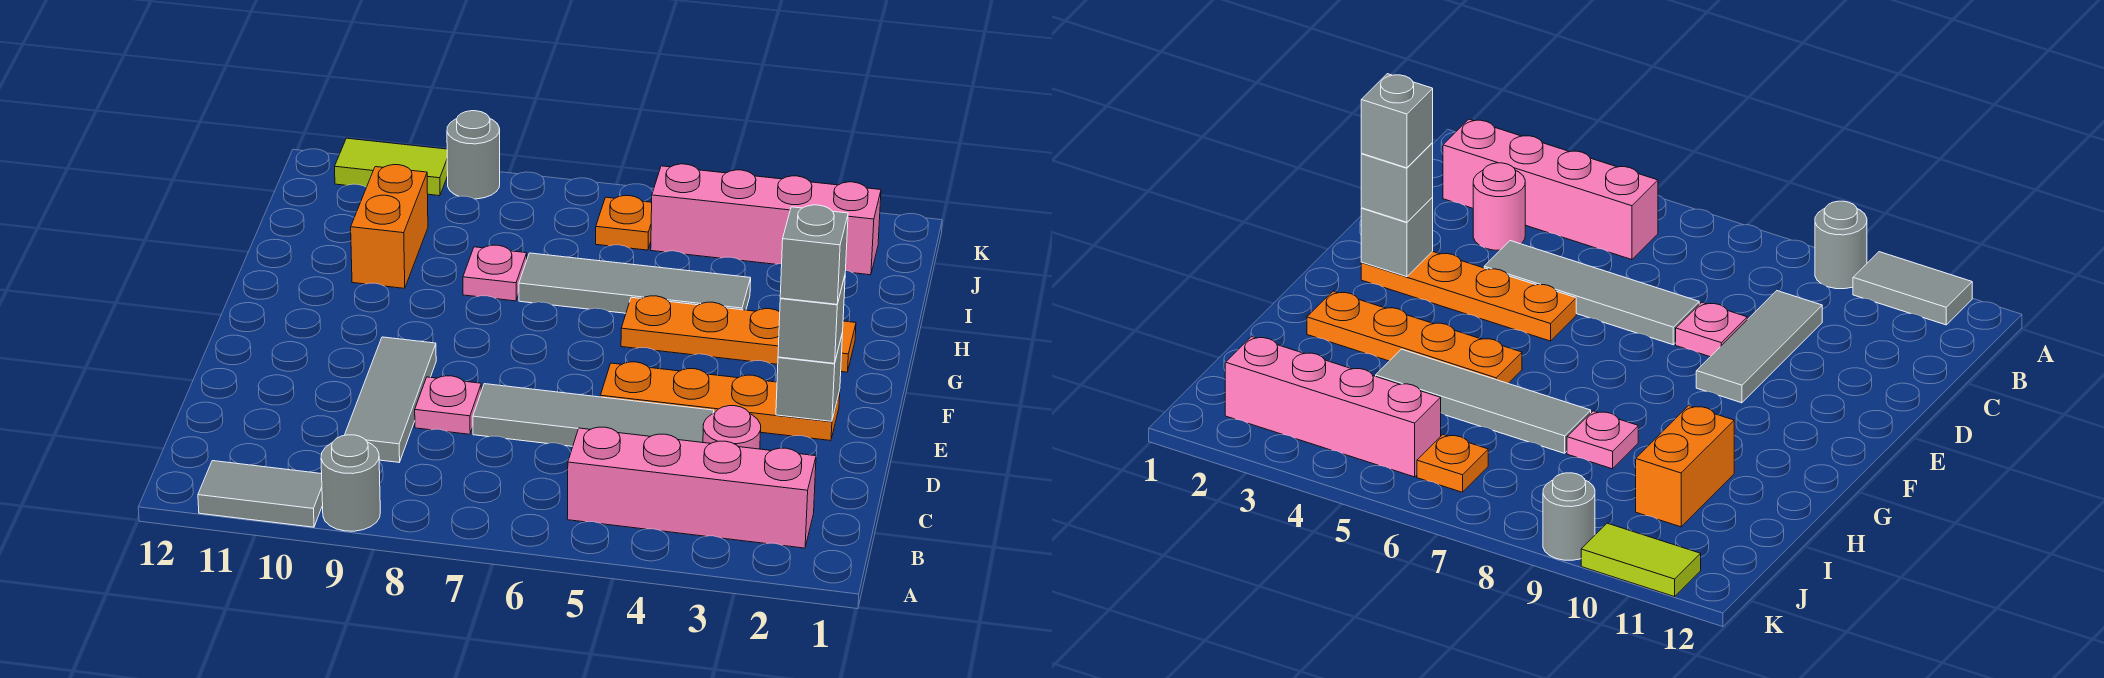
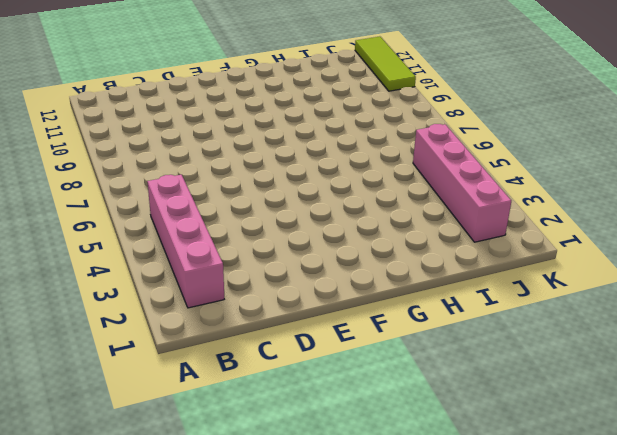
lime 1x3 tile [355,36,416,91] -> lime 1x2 tile [335,138,448,196]
none -> grey 1x1 round brick [321,435,380,531]
none -> grey 1x2 tile [198,461,323,527]
none -> pink 1x1 round brick [703,406,761,449]

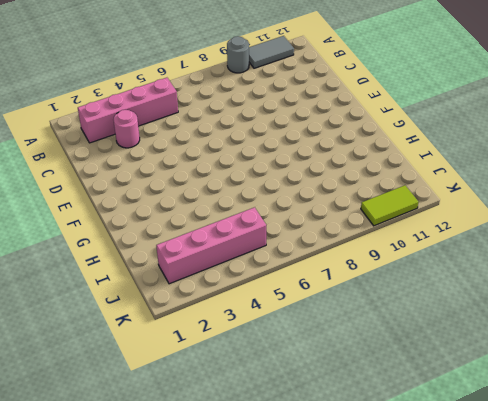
none -> grey 1x3 tile [345,337,436,462]
none -> grey 1x4 tile [473,384,714,446]
none -> pink 1x1 plate [415,376,481,434]

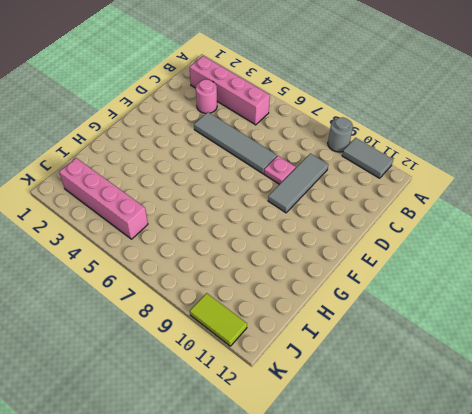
none -> orange 1x4 plate [600,362,840,441]
none -> orange 1x4 plate [621,296,856,372]
none -> grey 1x4 tile [519,253,751,313]

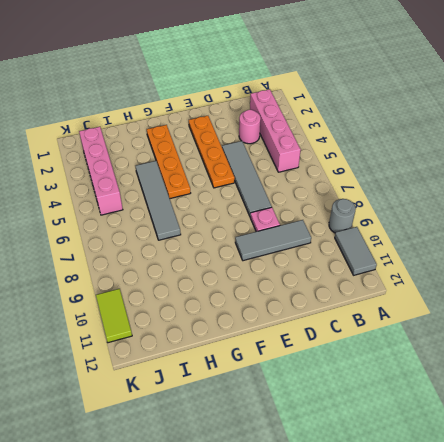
none -> pink 1x1 plate [463,245,527,301]
none -> orange 1x2 brick [351,165,428,288]
none -> orange 1x1 plate [596,196,652,250]

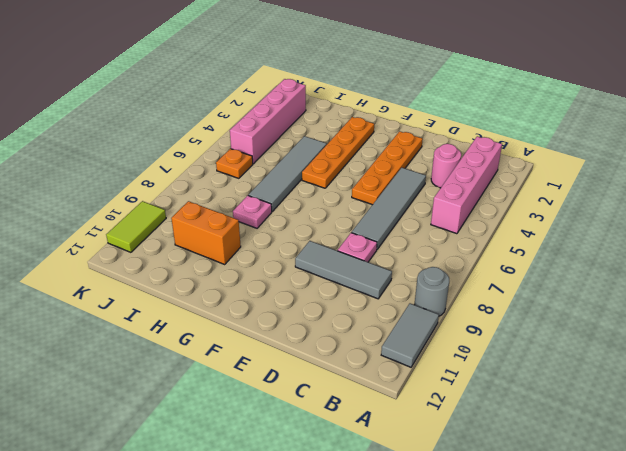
none -> grey 1x1 round brick [447,111,500,199]
none -> grey 1x1 brick [776,332,843,421]
none -> grey 1x1 brick [778,276,845,363]

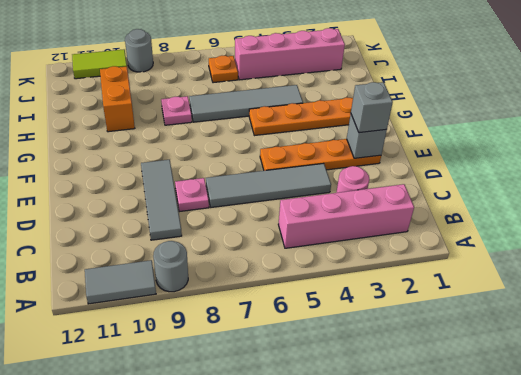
none -> grey 1x1 brick [780,205,848,304]

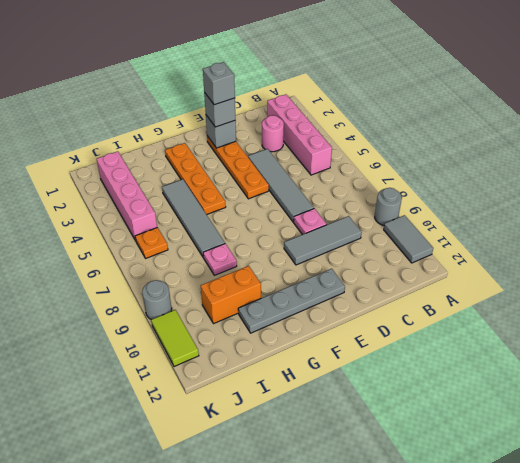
grey 1x4 plate [238,269,345,333] -> none

